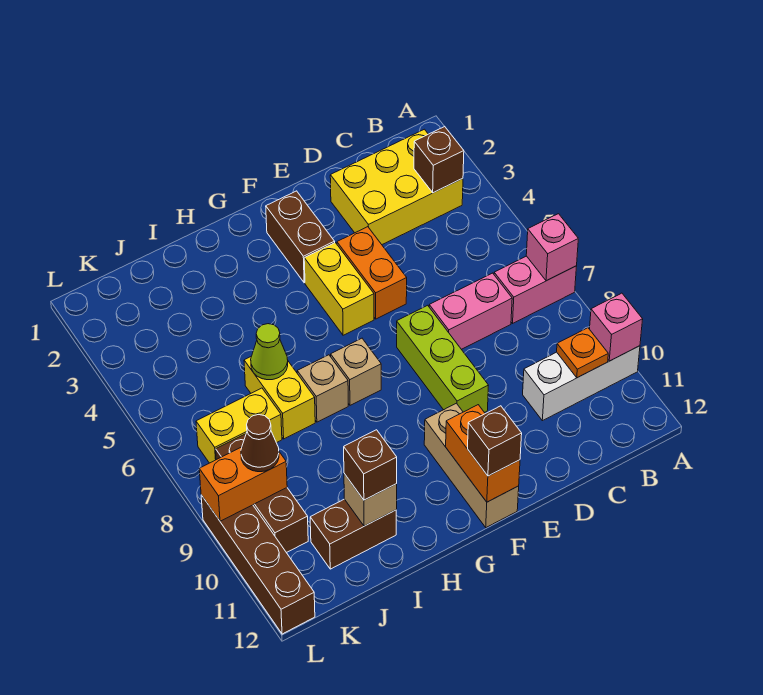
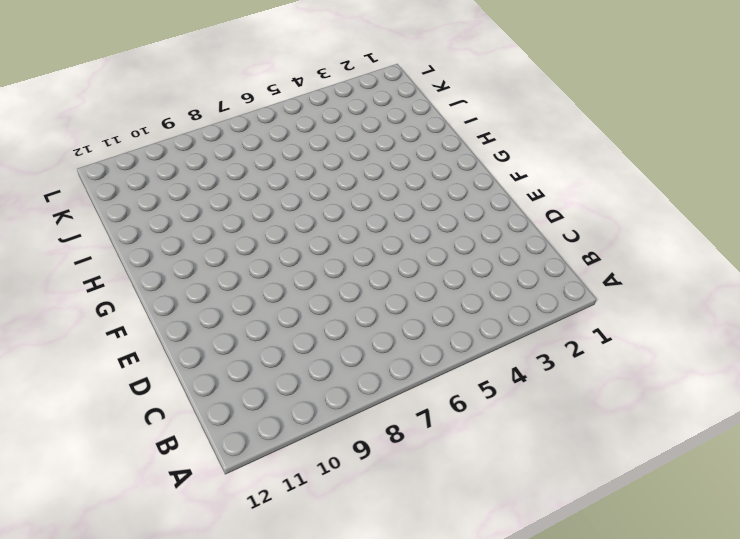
none -> pink 1x2 brick [494,256,577,323]
none -> white 1x3 brick [523,346,640,421]
none -> yellow 2x3 brick [330,129,463,244]

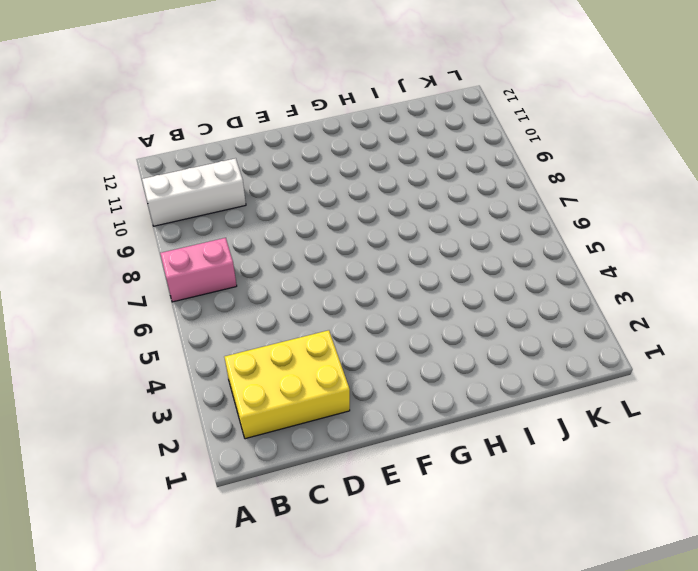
none -> pink 1x2 brick [429,273,512,349]
none -> orange 1x2 brick [337,227,407,319]
none -> lime 1x3 brick [397,305,489,413]

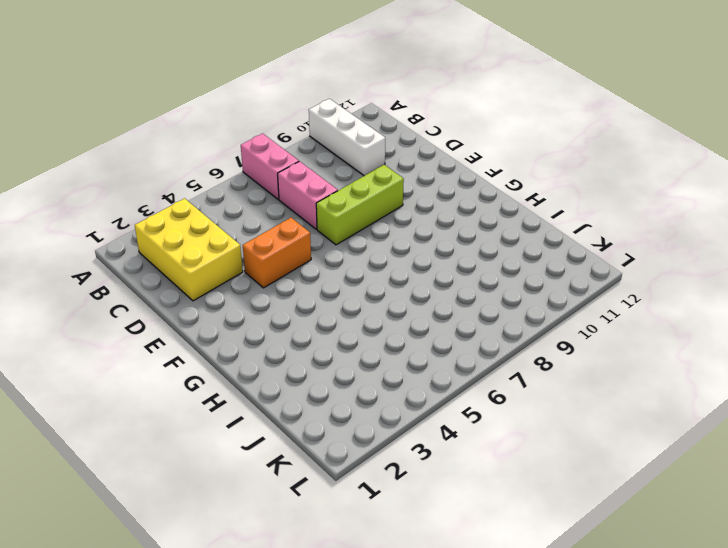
none -> brown 1x2 brick [266,191,335,283]
none -> yellow 1x2 brick [304,243,374,335]
none -> tan 1x3 brick [424,403,519,527]

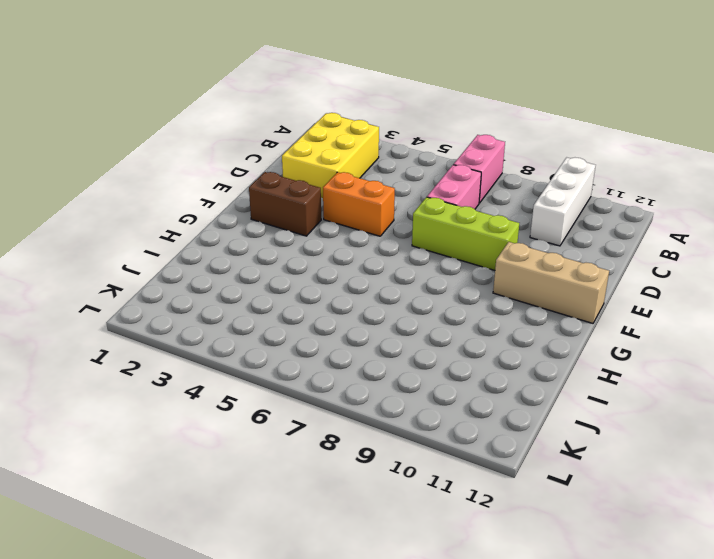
none -> yellow 1x2 brick [304,243,374,335]
none -> tan 1x1 brick [331,338,381,405]
none -> tan 1x1 brick [297,355,348,422]

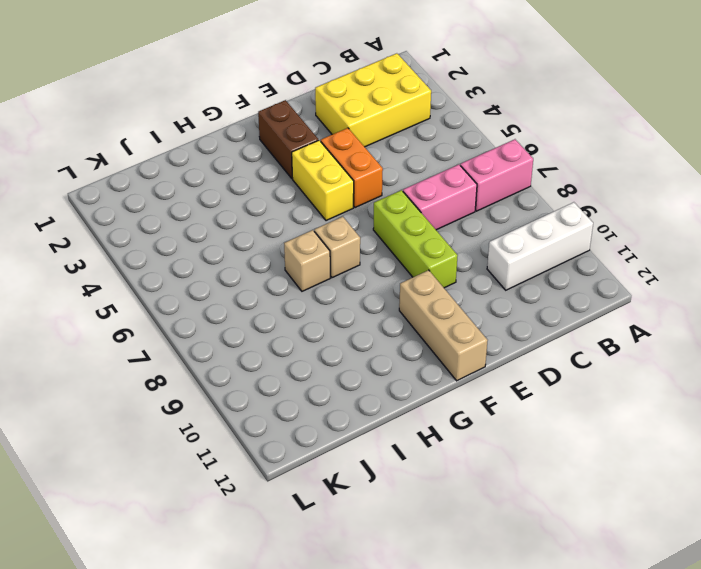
none -> yellow 1x2 brick [244,357,315,439]
none -> brown 1x2 brick [310,499,396,569]
none -> yellow 1x2 brick [196,388,282,463]

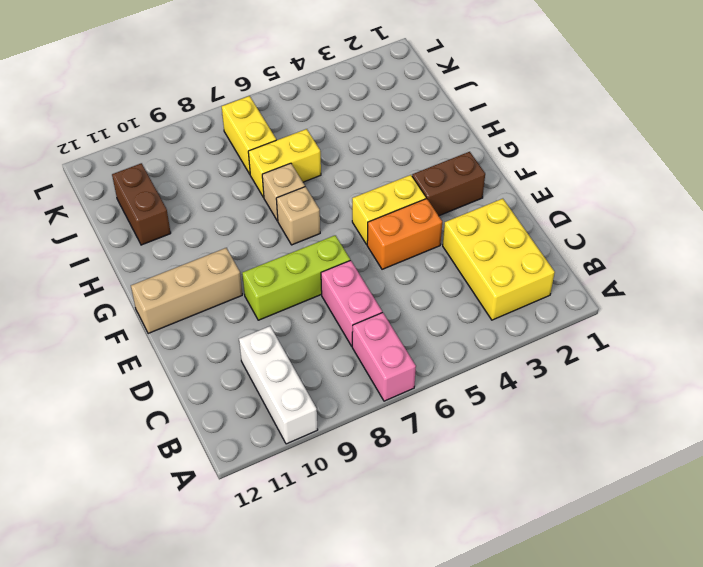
none -> brown 1x3 brick [216,434,308,553]
none -> brown 1x4 brick [201,495,315,634]
none -> pink 1x1 brick [526,214,578,281]

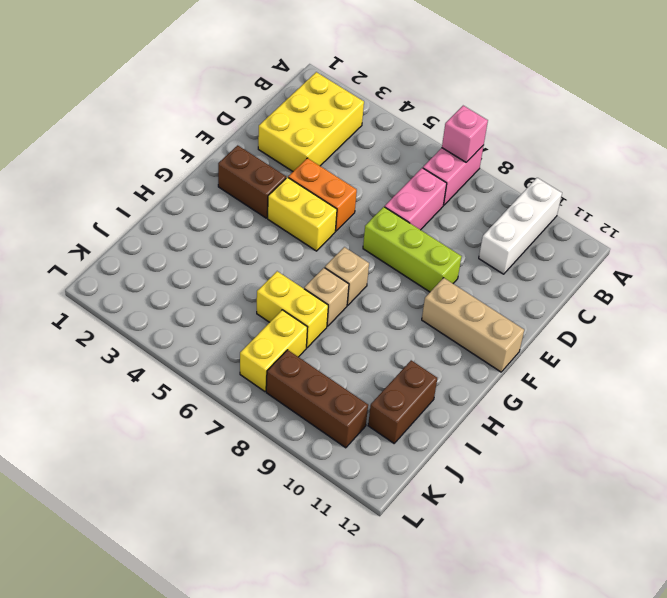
none -> brown 1x4 brick [201,495,315,634]
none -> pink 1x1 brick [590,293,643,361]
none -> brown 1x1 brick [414,126,464,193]

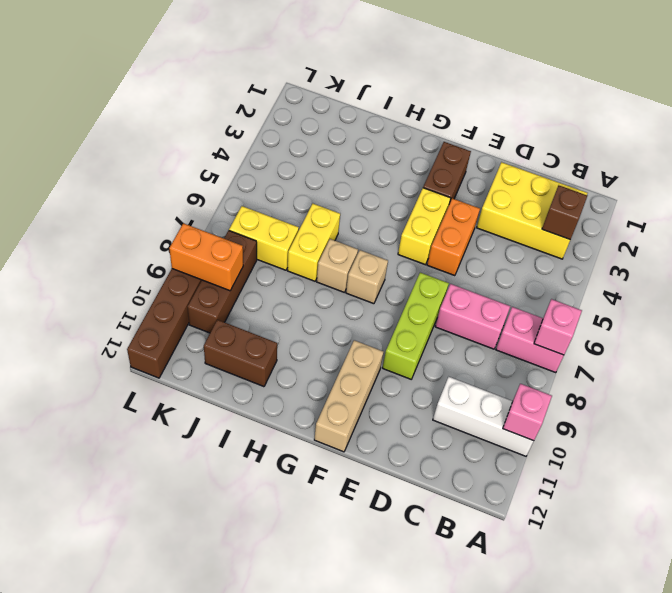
none -> orange 1x1 plate [557,328,608,378]
none -> orange 1x2 brick [446,405,520,502]
none -> lime 1x1 cone [251,324,288,380]

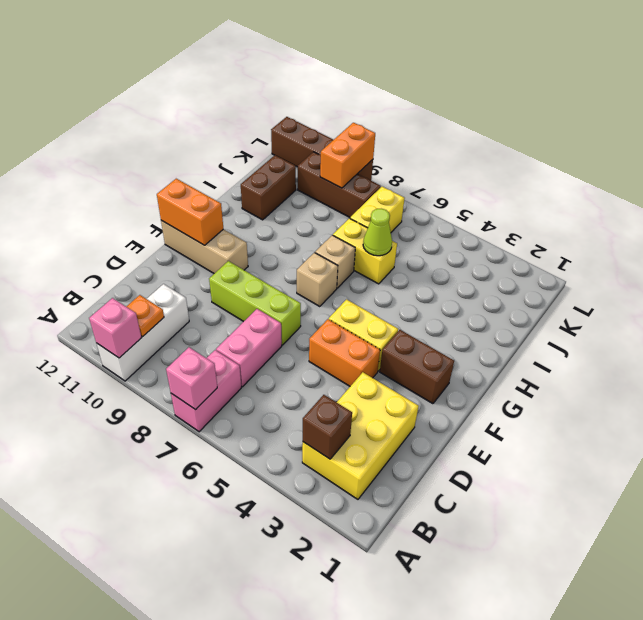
none -> tan 1x1 brick [344,474,397,526]
none -> brown 1x1 brick [468,406,522,476]
none -> brown 1x1 brick [344,430,397,500]

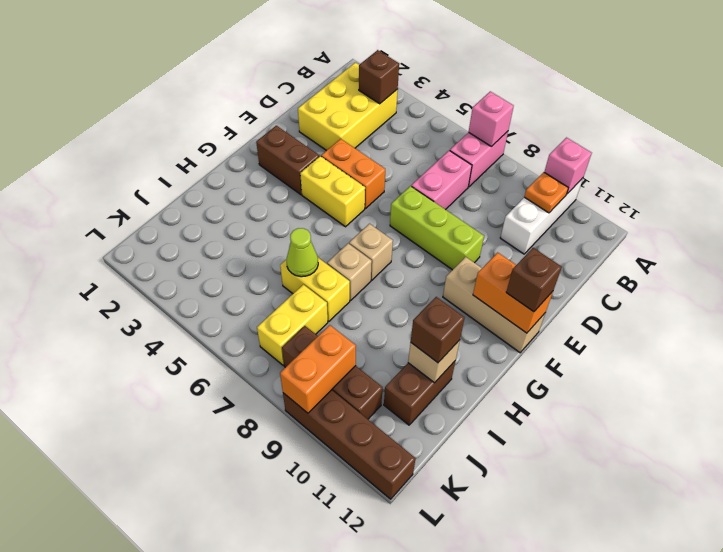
none -> brown 1x1 cone [241,415,279,472]

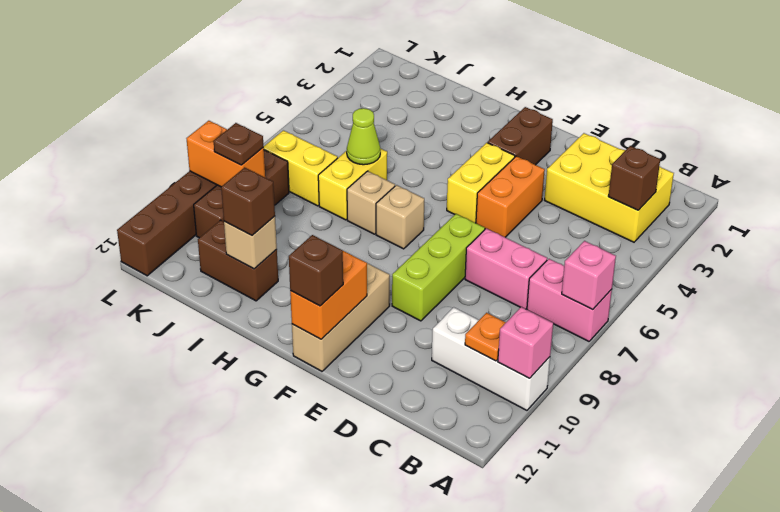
brown 1x1 plate [214,123,264,165] -> brown 1x1 cone [241,415,279,472]

